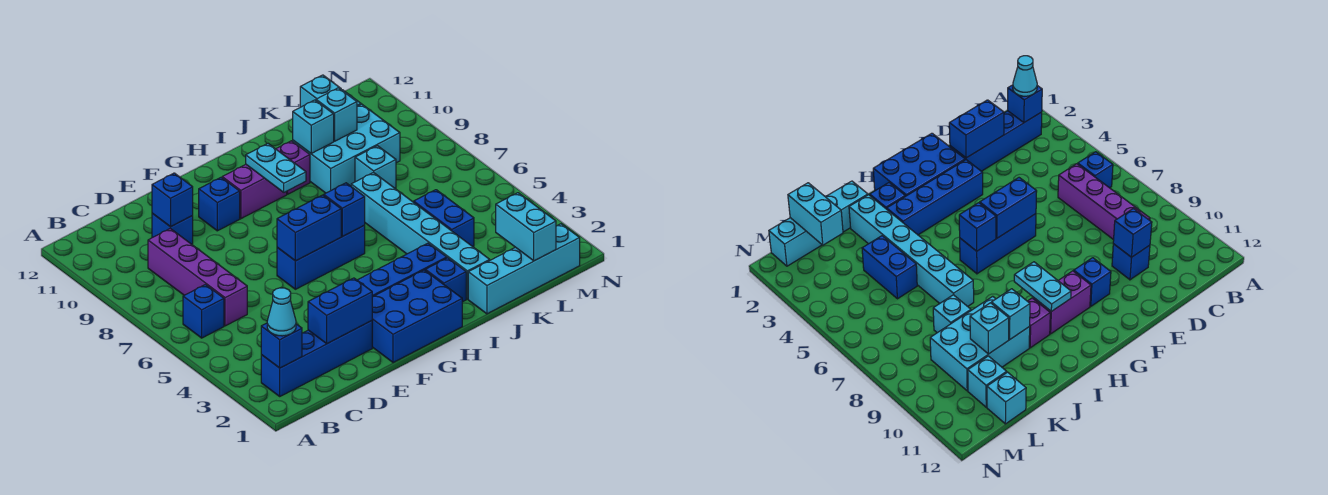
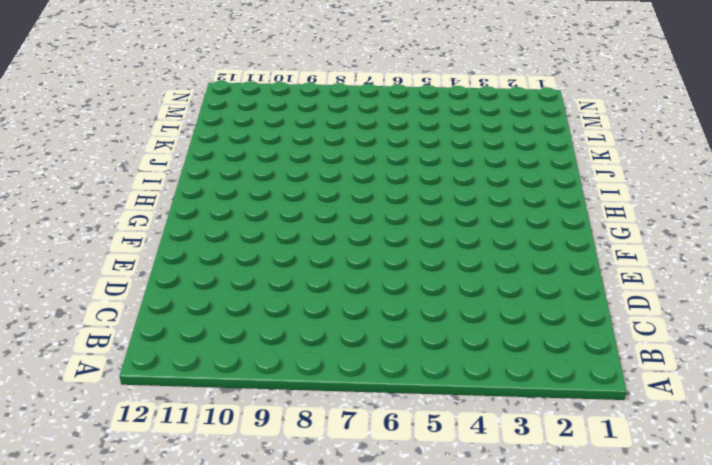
none -> blue 1x4 brick [261,321,372,396]
none -> blue 1x1 brick [183,285,224,338]
none -> purple 1x4 brick [148,228,247,326]

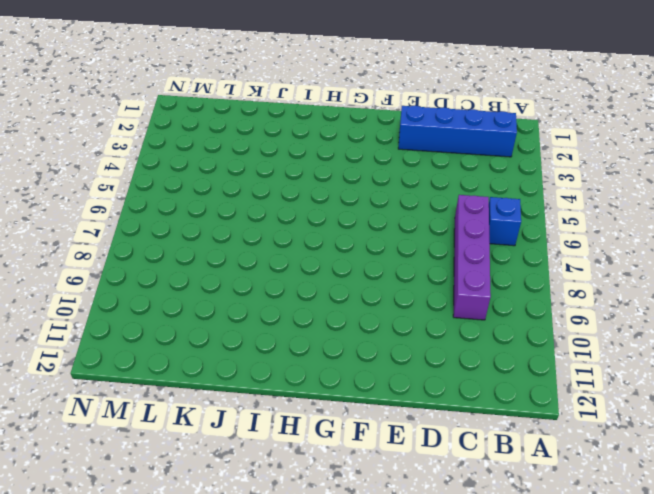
none -> blue 1x1 brick [152,213,193,244]
none -> blue 2x3 brick [372,270,462,363]
none -> blue 1x4 brick [357,243,447,297]

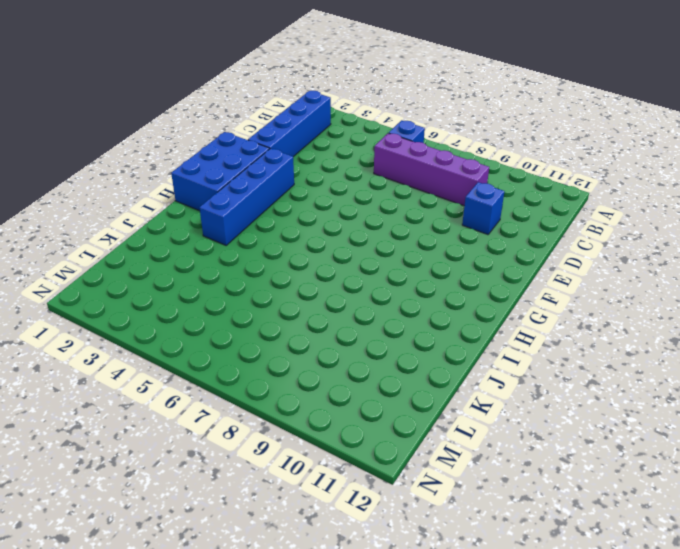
none -> blue 1x3 brick [277,225,365,289]
none -> blue 1x1 brick [199,177,240,231]
none -> purple 1x2 brick [222,165,287,219]

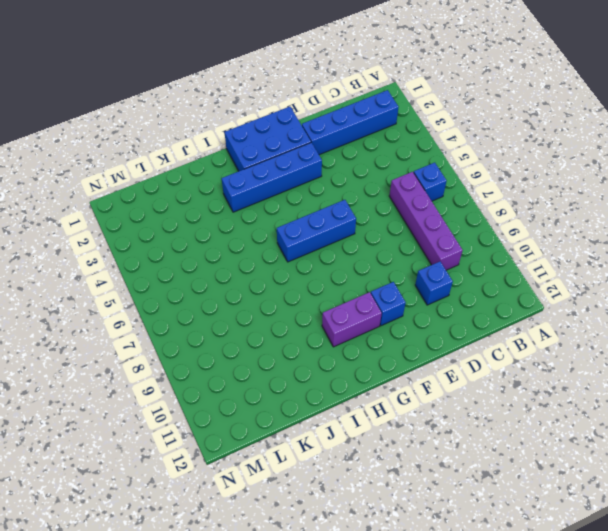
none -> blue 1x1 brick [425,258,466,302]
none -> purple 1x1 brick [276,141,310,194]
none -> cyan 1x4 brick [468,224,580,314]

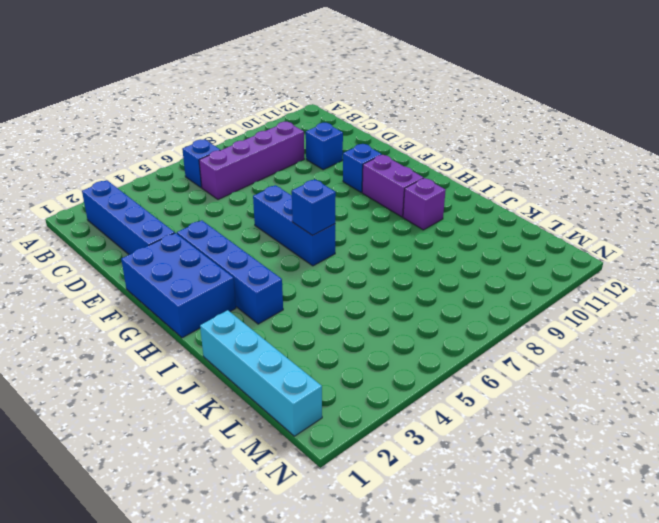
none -> blue 1x1 brick [425,258,466,302]
none -> cyan 1x6 brick [351,172,490,299]
none -> cyan 2x3 brick [293,104,400,193]

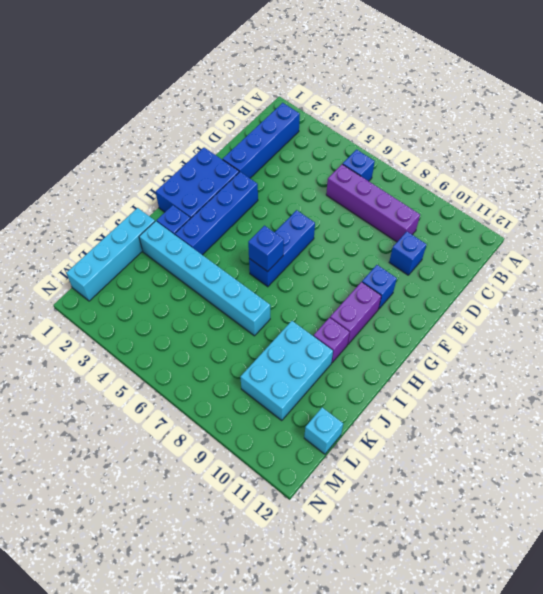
none -> blue 1x2 brick [414,190,474,247]
none -> cyan 1x1 brick [355,146,396,188]
none -> cyan 1x1 brick [968,356,1007,407]

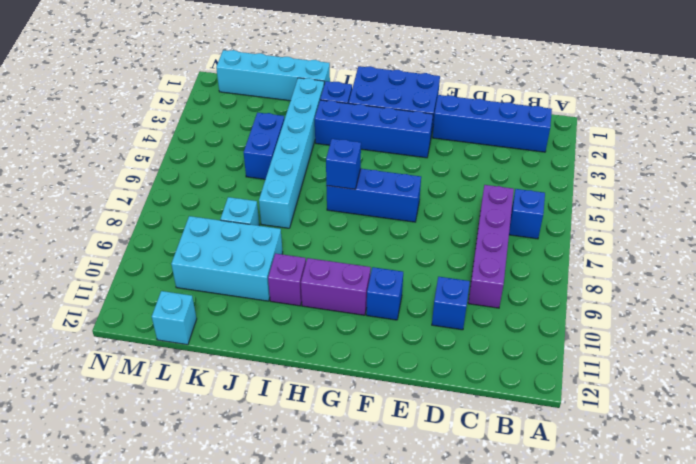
none -> cyan 1x1 brick [968,356,1007,407]
none -> blue 1x1 brick [261,323,302,368]
none -> blue 1x2 brick [308,278,372,344]

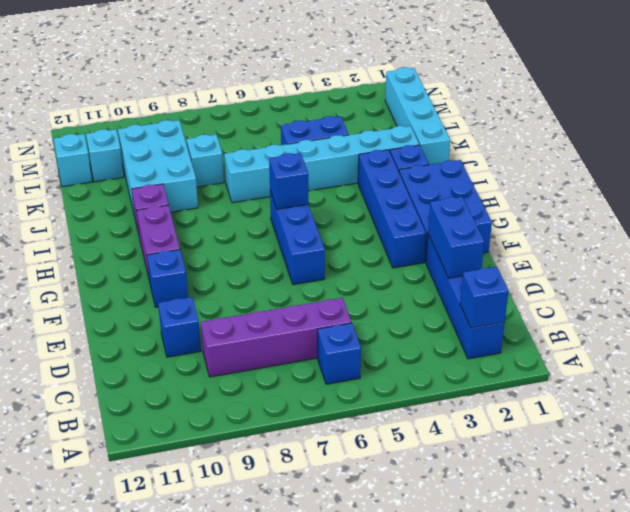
none -> blue 1x1 brick [152,173,193,227]
none -> blue 1x2 brick [277,195,341,261]
none -> cyan 1x2 plate [246,144,306,192]

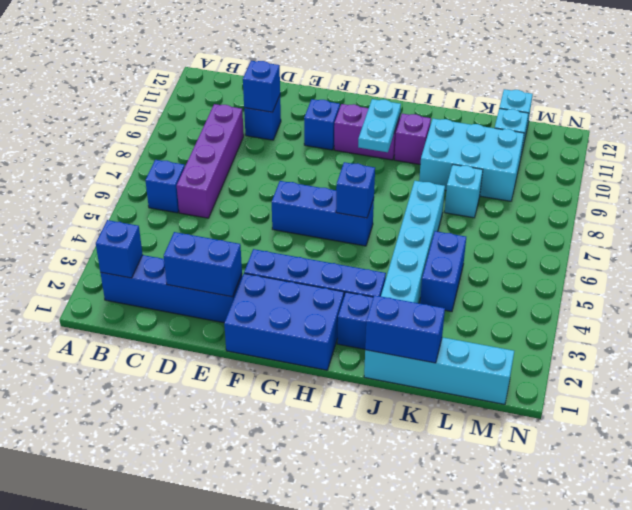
blue 1x2 brick [365,295,445,363] -> blue 1x2 brick moved to [277,195,341,261]
none -> cyan 1x1 brick [292,100,334,153]
none -> cyan 1x1 brick [316,88,357,141]
none -> cyan 1x2 brick [496,193,556,261]

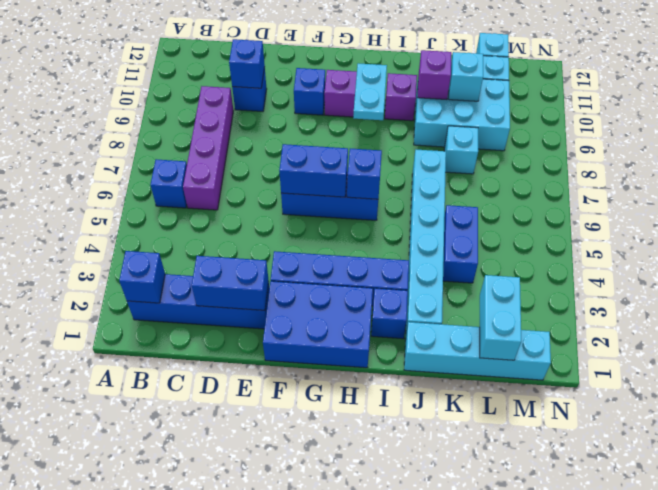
purple 1x1 brick [418,50,451,99] -> cyan 1x1 brick [292,100,334,153]
none -> cyan 1x1 cone [267,288,296,336]

